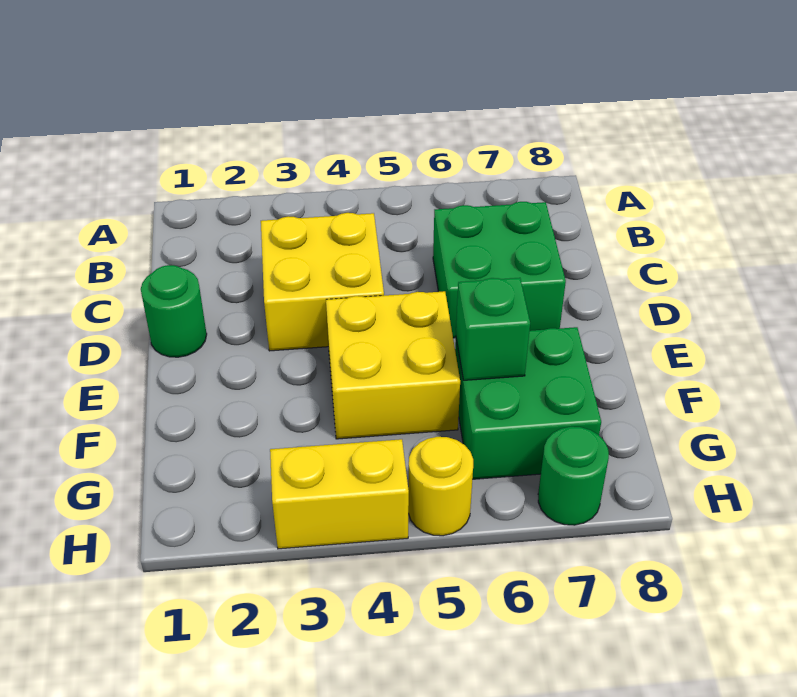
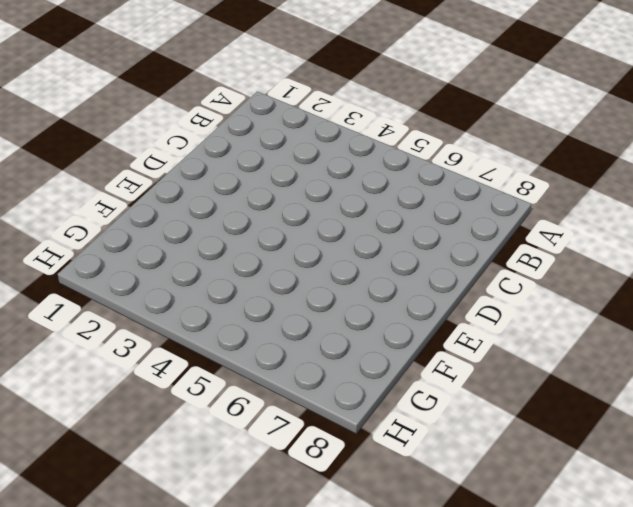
none -> yellow 2x2 brick [261,213,384,351]
none -> green 2x2 brick [433,202,566,338]

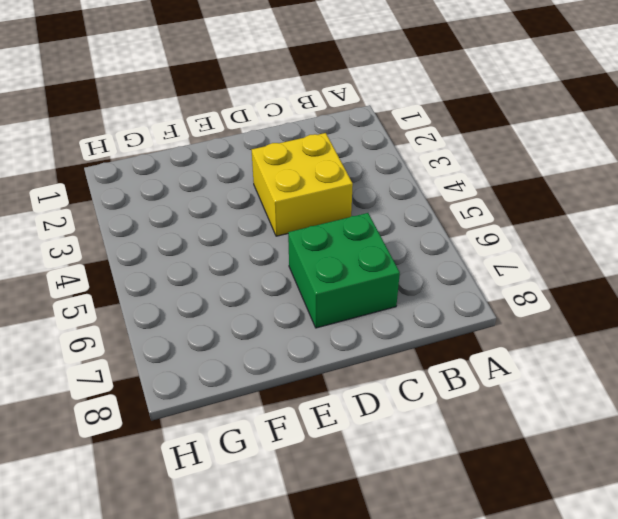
none -> green 1x1 round brick [141,265,207,357]
none -> yellow 2x2 brick [326,291,460,439]

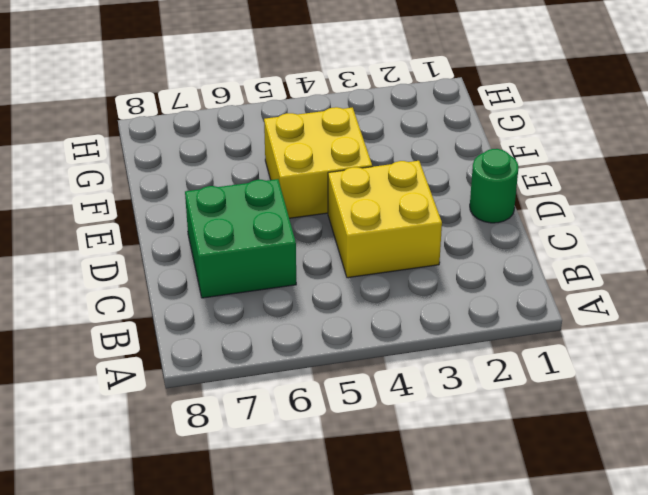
none -> green 2x2 brick [455,327,601,479]
none -> yellow 1x2 brick [270,439,409,549]

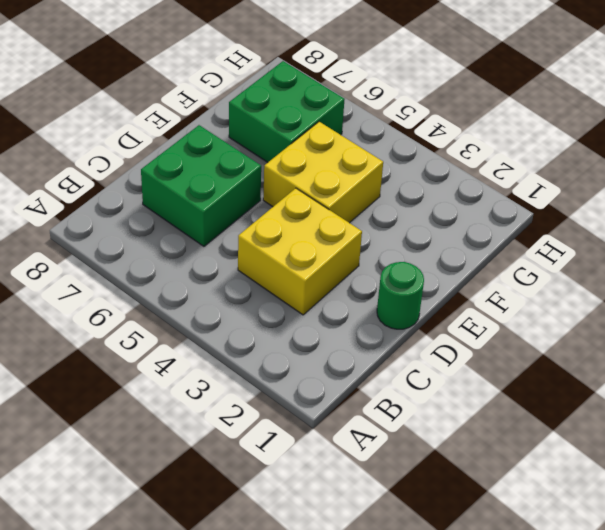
none -> yellow 1x2 brick [270,439,409,549]
none -> yellow 1x1 round brick [408,437,473,536]

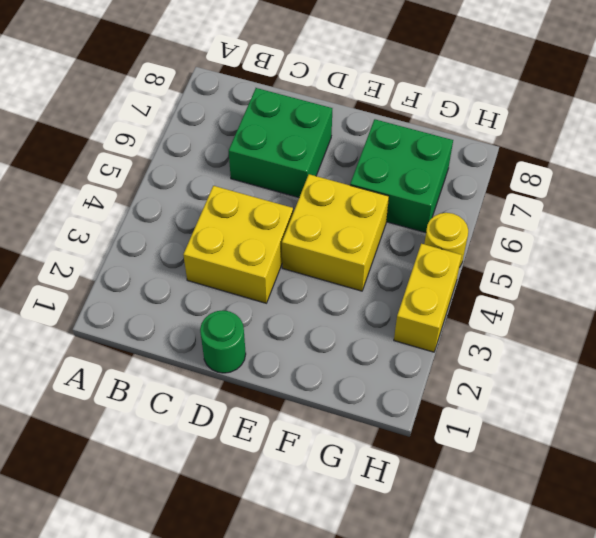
none -> green 1x1 round brick [538,427,609,525]
none -> green 1x1 brick [456,278,530,380]

